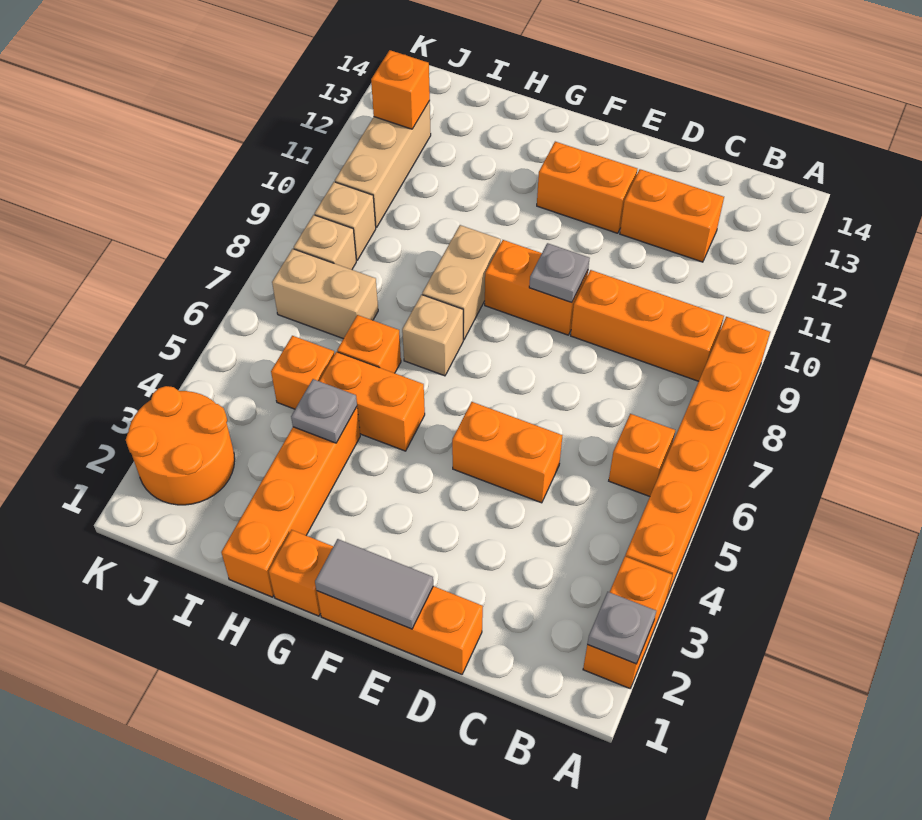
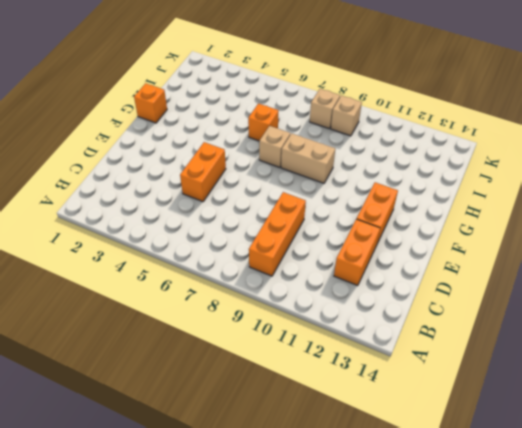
none -> orange 1x2 brick [583,557,672,688]
none -> orange 1x6 brick [625,317,770,599]
none -> orange 1x1 brick [609,414,675,496]

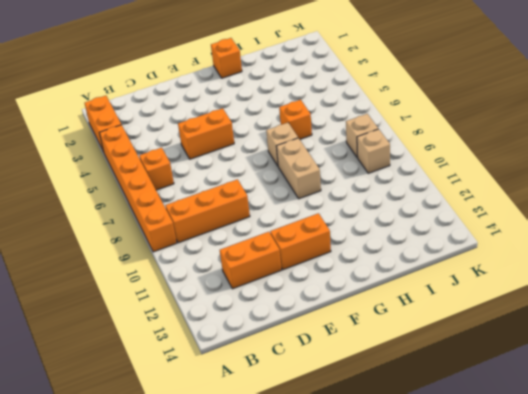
none -> orange 1x3 brick [317,586,483,674]
none -> orange 1x2 brick [485,240,588,335]
none -> orange 1x2 brick [320,352,425,451]

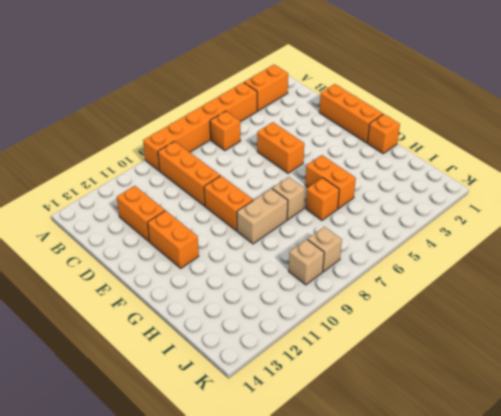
none -> orange 1x4 brick [221,407,360,597]
none -> orange 1x1 brick [271,336,334,409]
none -> tan 1x2 brick [272,249,378,339]

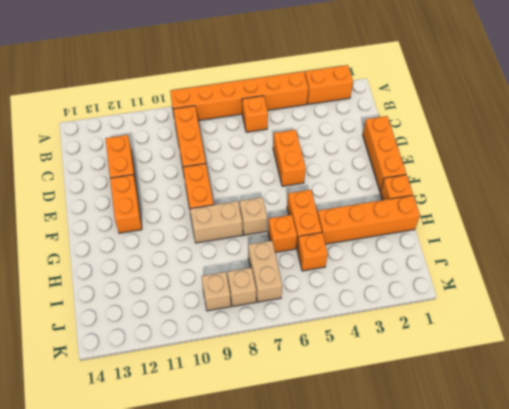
none -> orange 2x2 round brick [126,386,235,505]
none -> tan 1x3 brick [335,101,431,228]
none -> grey 1x1 plate [587,592,656,664]

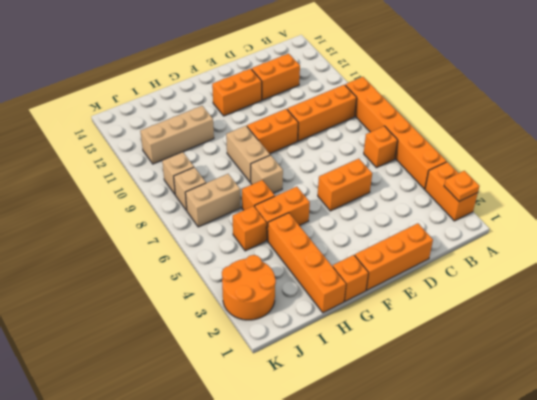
orange 1x1 plate [444,171,479,201] -> grey 1x1 plate [587,592,656,664]
tan 1x3 brick [140,106,214,164] -> tan 1x3 brick turned to [335,101,431,228]
none -> grey 1x2 tile [315,539,433,629]
none -> grey 1x1 plate [529,243,590,303]
none -> grey 1x1 plate [291,379,357,443]

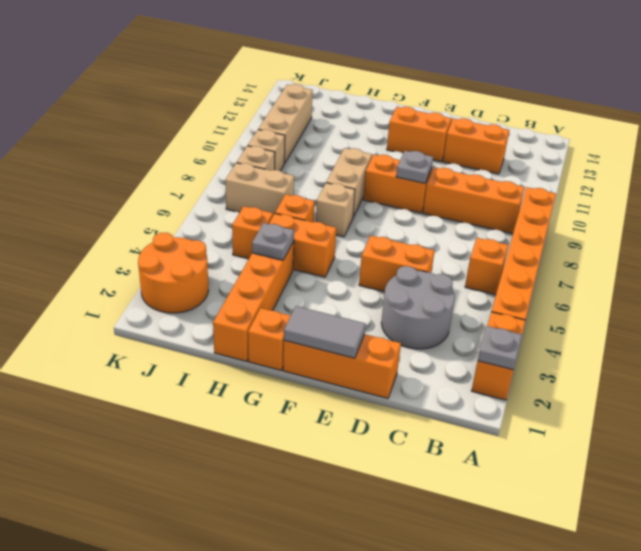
grey 2x2 round brick [381,266,455,349] -> none
none -> orange 1x1 brick [371,50,430,129]

